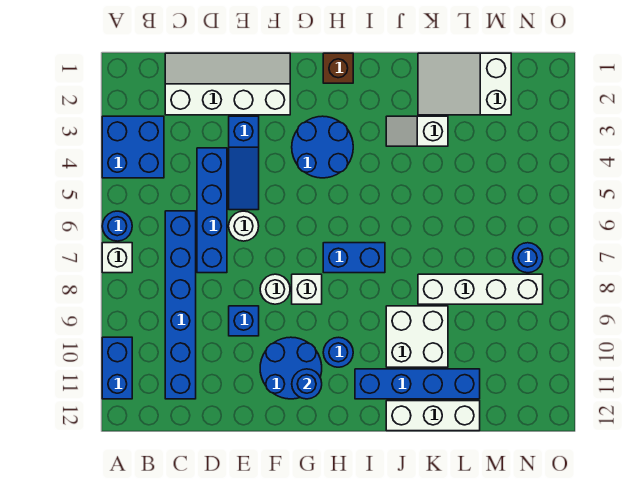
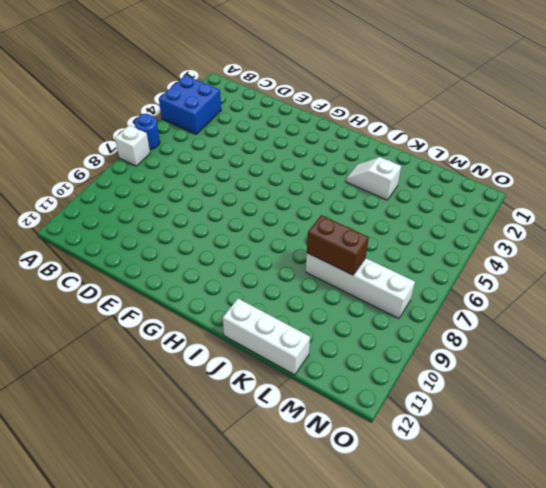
brown 1x2 brick [307,215,369,275] -> none
none -> blue 1x2 brick [102,337,132,399]
none -> white 2x4 slope [165,53,290,115]
none -> blue 1x6 brick [165,211,196,399]

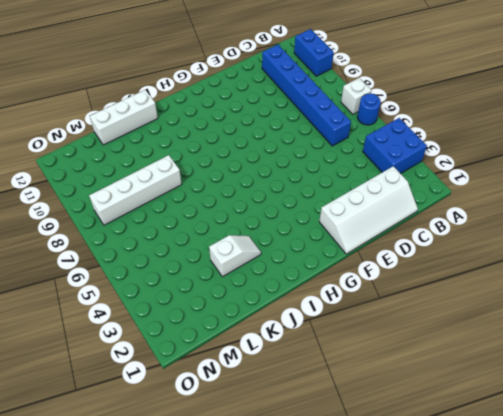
none -> blue 1x4 brick [197,148,227,273]
none -> blue 1x3 slope [229,116,259,210]
none -> white 1x1 round brick [229,211,259,241]

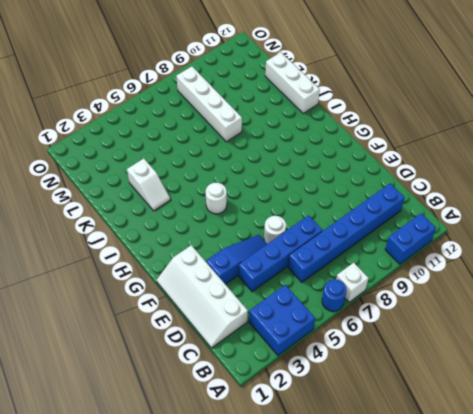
white 1x1 round brick [206,183,227,214] -> white 1x1 round brick moved to [260,274,290,304]
none -> blue 1x1 brick [229,306,259,336]
none -> blue 2x2 round brick [260,337,322,399]
none -> blue 2x2 round brick [292,116,353,178]

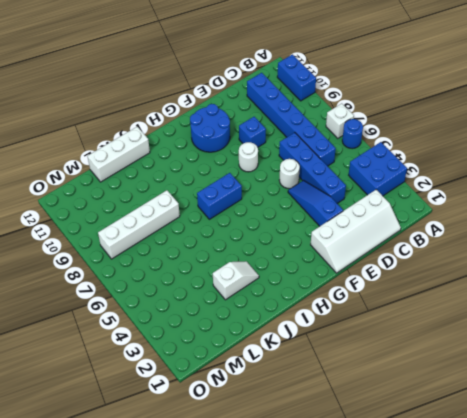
none -> blue 2x2 round brick [292,116,353,178]
none -> white 1x1 brick [292,274,322,304]
none -> brown 1x1 brick [323,53,353,83]

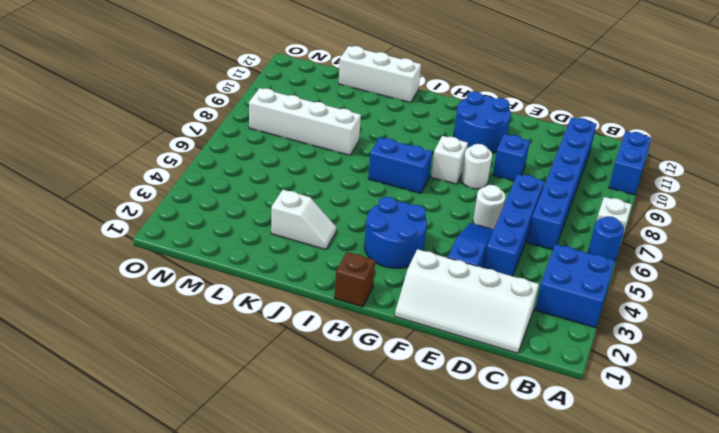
none -> blue 1x1 round brick [323,337,353,367]
none -> blue 1x4 brick [355,369,480,399]
none -> white 2x2 brick [386,306,448,367]

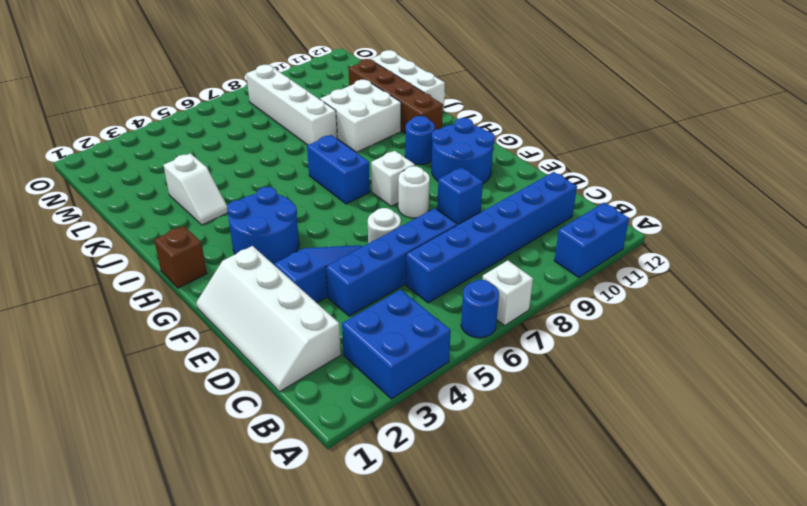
brown 1x4 brick [348,59,443,133] -> blue 1x4 brick [355,369,480,399]
none -> white 2x3 slope [418,53,511,115]
none -> blue 1x1 round brick [513,243,543,273]
none -> blue 1x1 round brick [292,369,322,399]

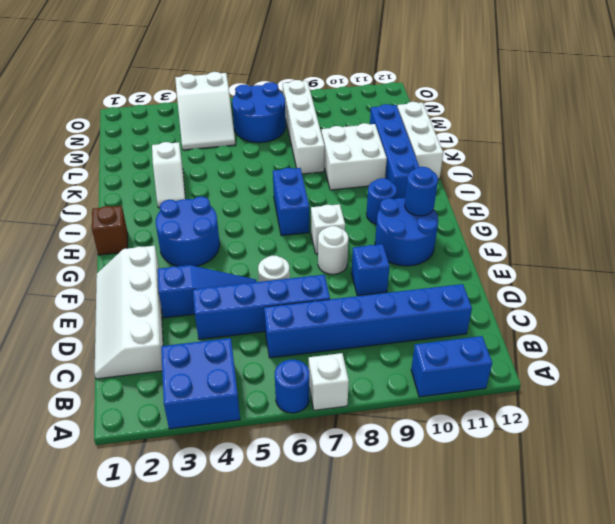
white 2x3 slope [175,72,235,150] -> white 2x3 slope moved to [418,53,511,115]
blue 2x2 round brick [232,82,286,143] -> blue 1x1 round brick [513,243,543,273]

